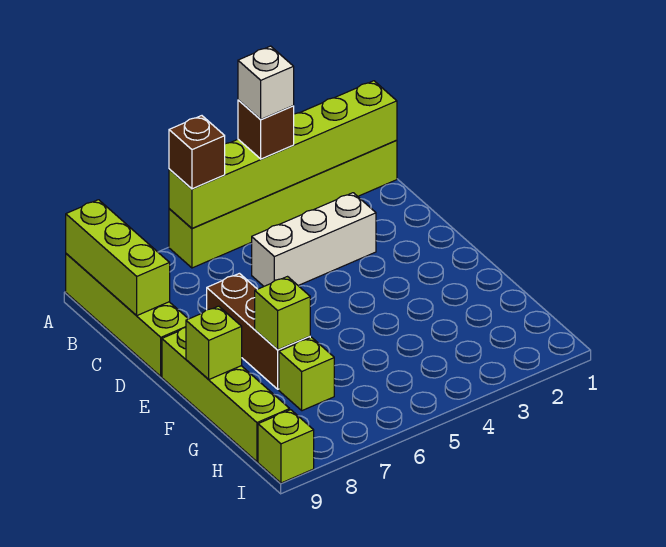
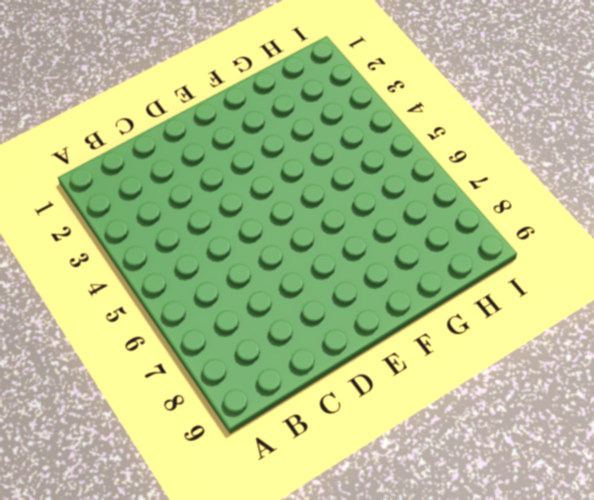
none -> lime 1x6 brick [169,140,397,268]
none -> lime 1x4 brick [66,254,188,376]
none -> white 1x3 brick [252,193,376,286]

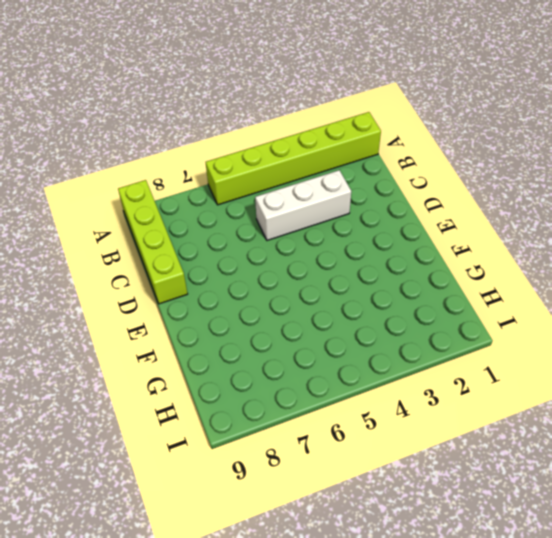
none -> brown 1x3 brick [207,273,310,389]
none -> lime 1x4 brick [162,328,290,462]
none -> lime 1x1 brick [279,337,334,411]

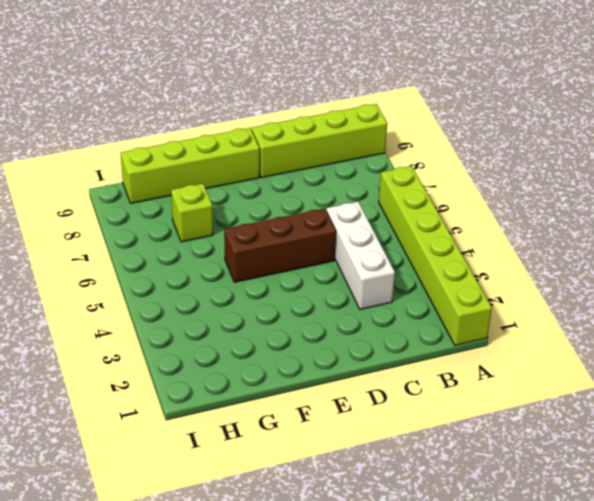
brown 1x3 brick [224,208,336,282] -> brown 1x3 brick moved to [207,273,310,389]
none -> lime 1x1 brick [258,410,314,483]
none -> lime 1x6 brick [169,81,397,228]
none -> lime 1x3 brick [66,200,170,316]

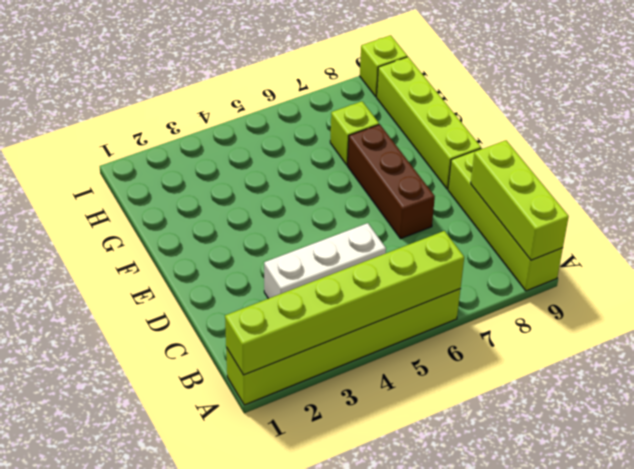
none -> lime 1x1 brick [255,277,310,350]
none -> lime 1x1 brick [186,306,242,379]
none -> brown 1x1 brick [238,100,294,159]

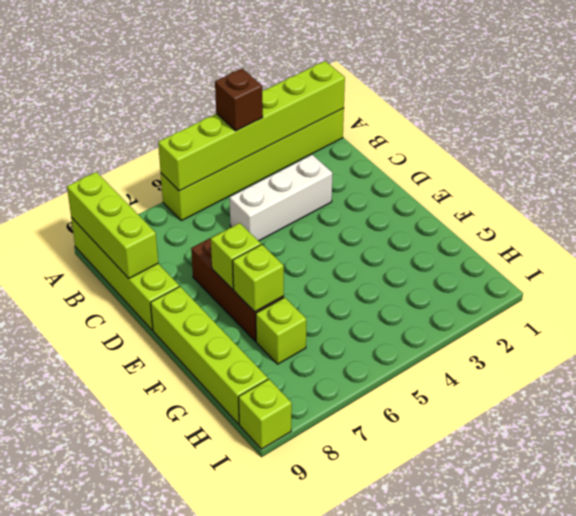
lime 1x1 brick [211,223,261,289] -> lime 1x1 brick moved to [186,306,242,379]
none -> brown 1x1 brick [169,116,225,189]
none -> white 1x1 brick [238,46,294,120]

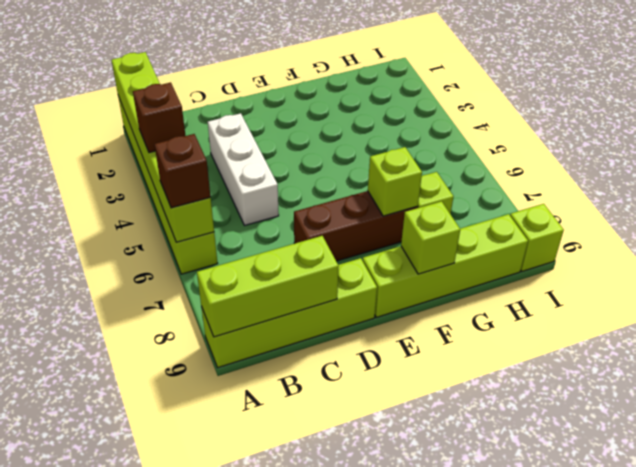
none -> white 1x1 brick [238,46,294,120]

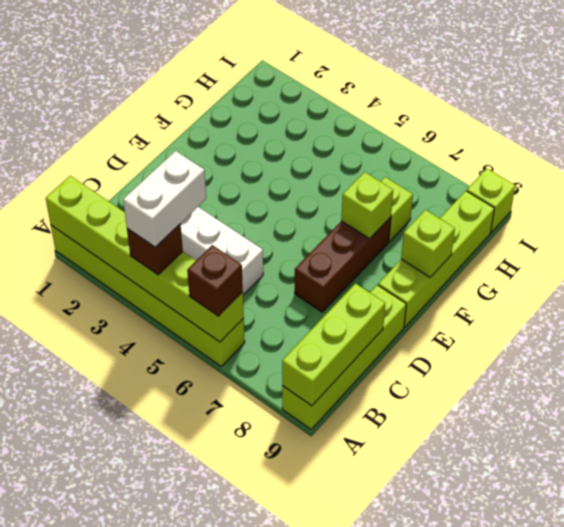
white 1x2 brick [123,151,206,247] -> white 1x1 brick [238,46,294,120]

